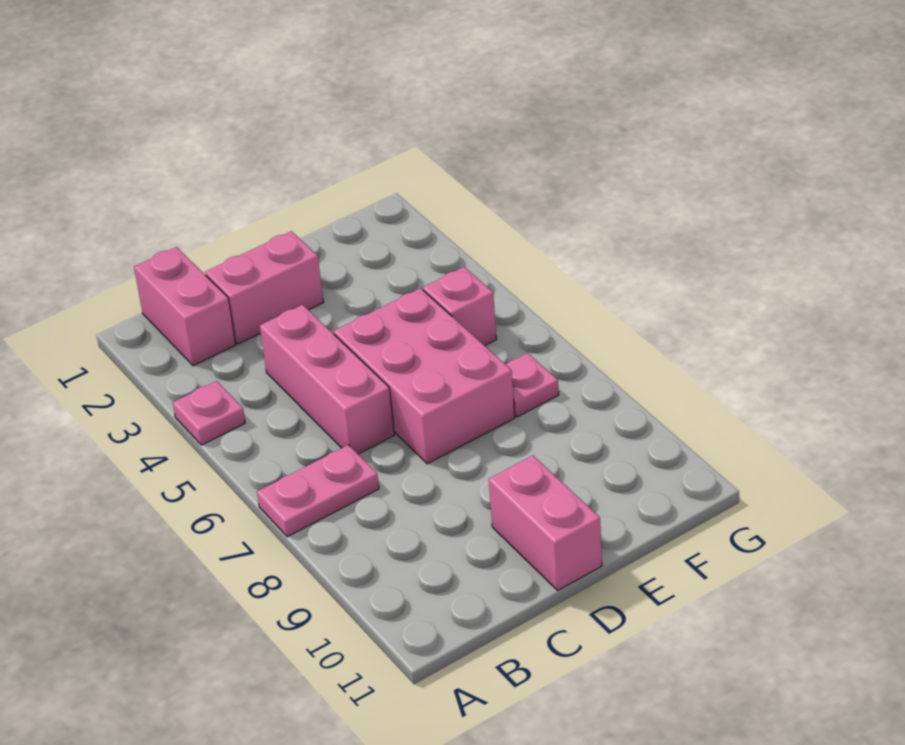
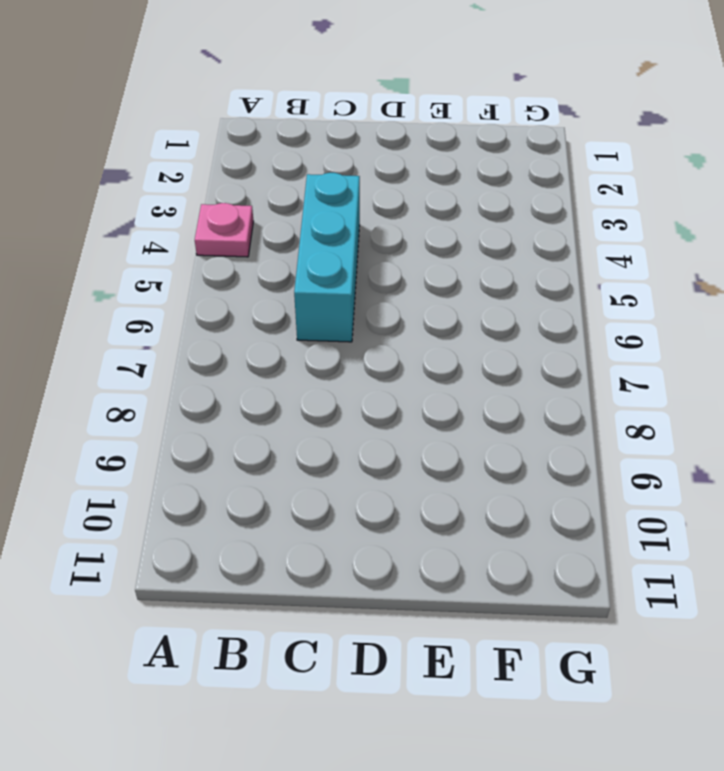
cyan 1x3 brick [294,173,360,342] -> pink 1x3 brick [260,305,394,454]
none -> pink 1x2 plate [257,445,379,537]
none -> pink 1x2 brick [134,247,236,366]

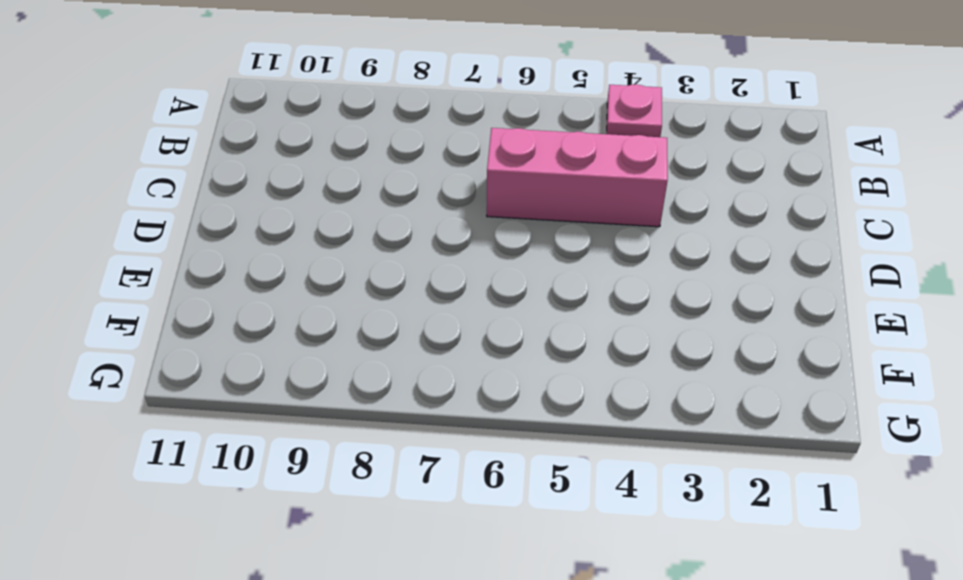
none -> pink 1x2 plate [257,445,379,537]
none -> pink 1x2 brick [134,247,236,366]

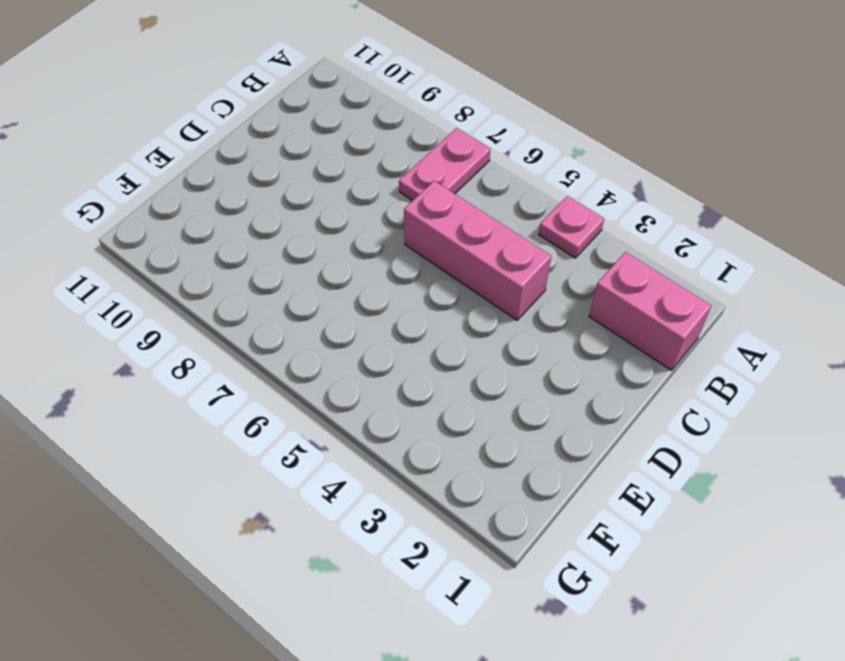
none -> pink 1x2 brick [205,231,324,344]
none -> pink 2x3 brick [334,288,515,464]

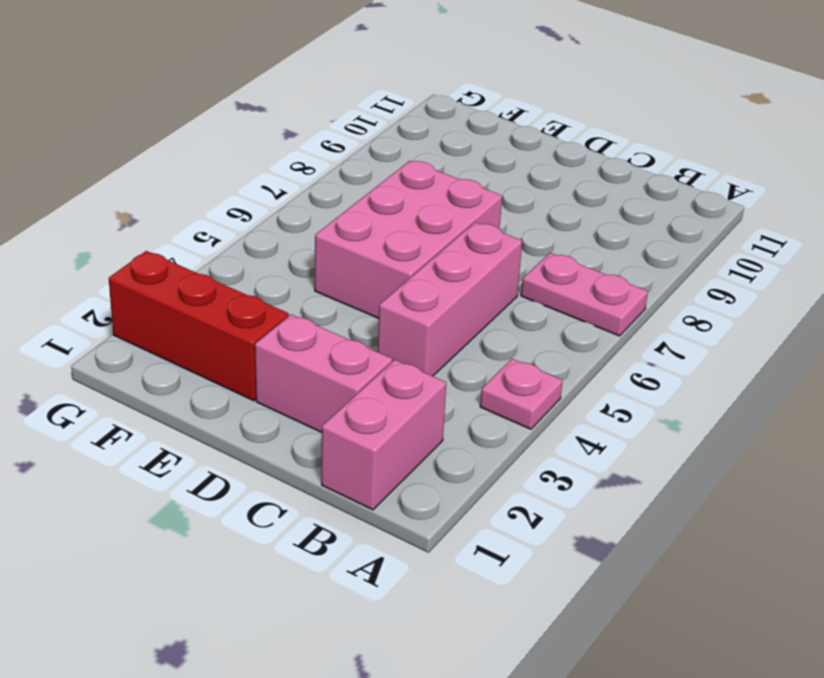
red 1x3 brick [109,251,289,401] -> none
none -> pink 1x2 brick [489,456,602,590]
none -> pink 1x1 brick [423,267,497,346]

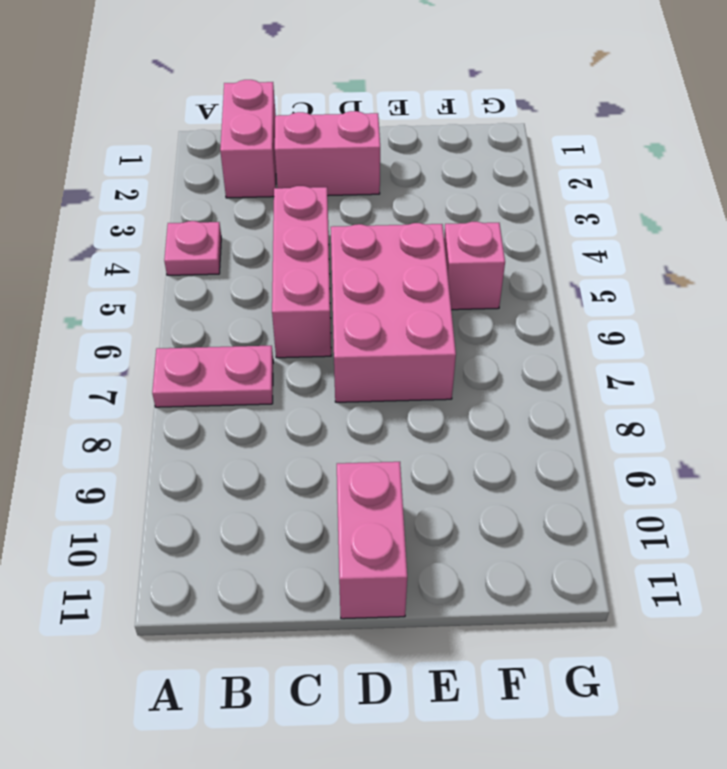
none -> pink 1x1 plate [505,353,559,417]

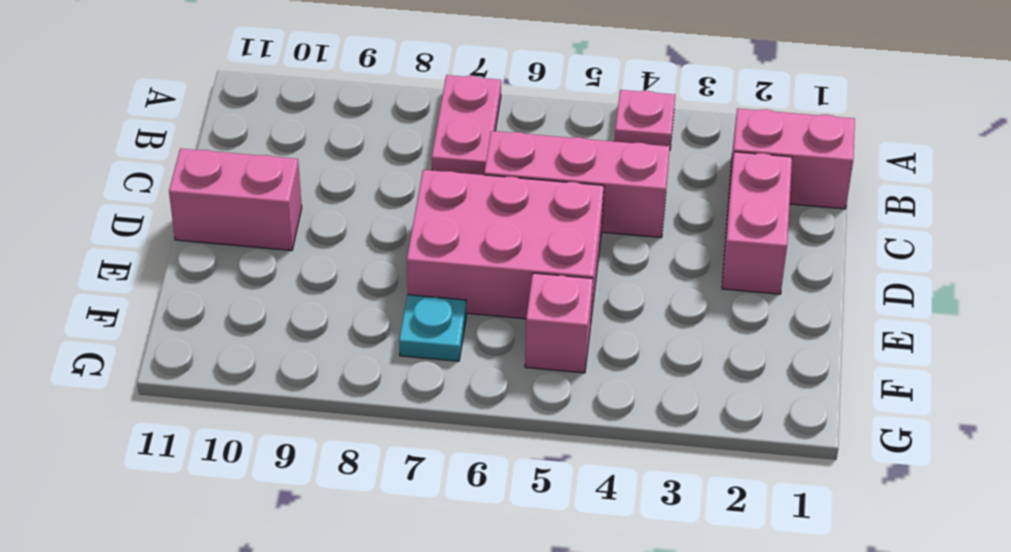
cyan 1x1 plate [399,295,466,361] -> pink 1x1 plate [505,353,559,417]

